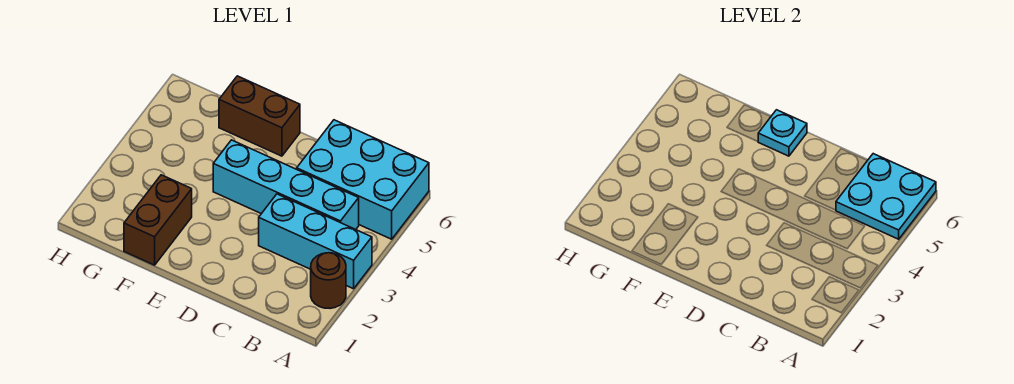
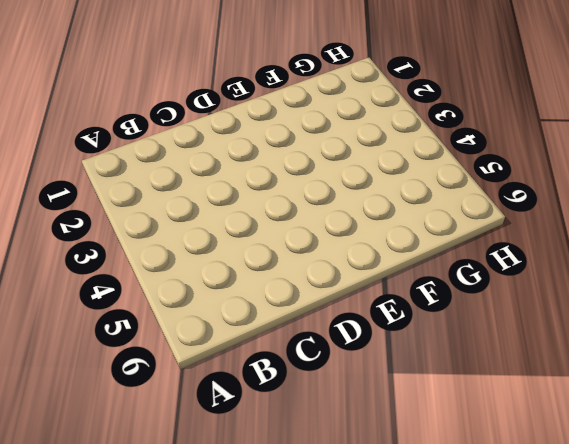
none -> brown 1x1 round brick [311,253,346,308]
none -> cyan 1x3 brick [259,194,372,289]

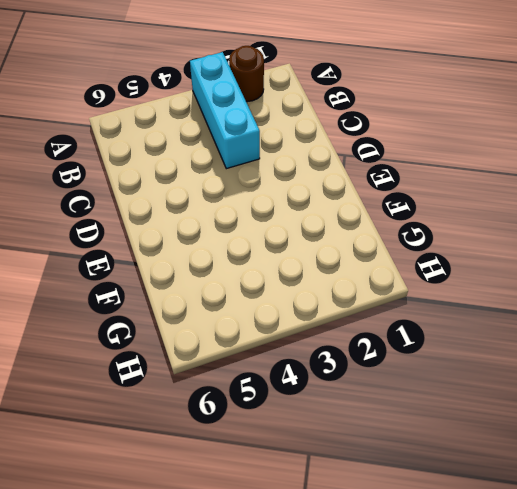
none -> cyan 2x3 brick [297,120,429,239]
none -> cyan 1x4 brick [213,140,359,229]

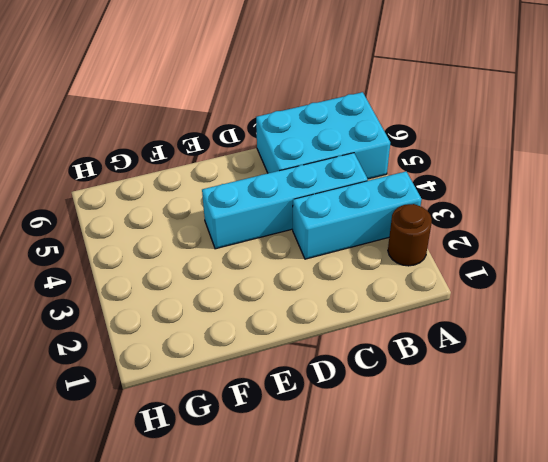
none -> brown 1x2 brick [219,76,300,156]
none -> brown 1x2 brick [124,175,192,265]

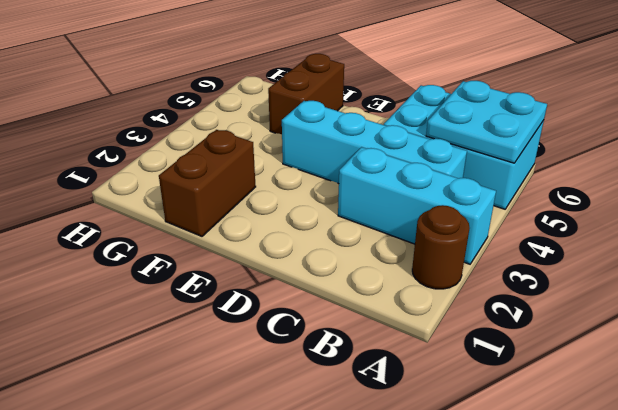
brown 1x2 brick [268,54,344,134] -> brown 1x2 brick turned to [219,76,300,156]
none -> cyan 1x1 plate [758,110,807,156]

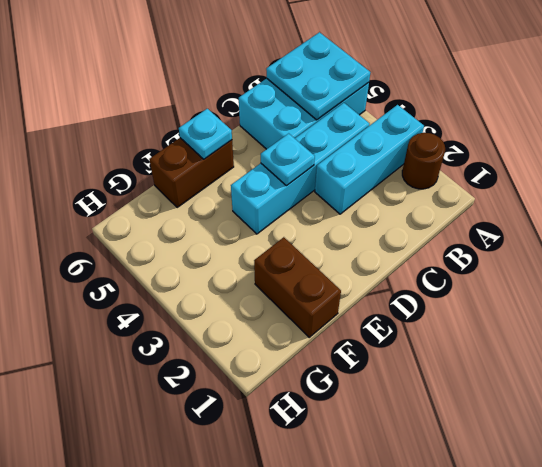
cyan 1x1 plate [261,133,315,186] -> none

